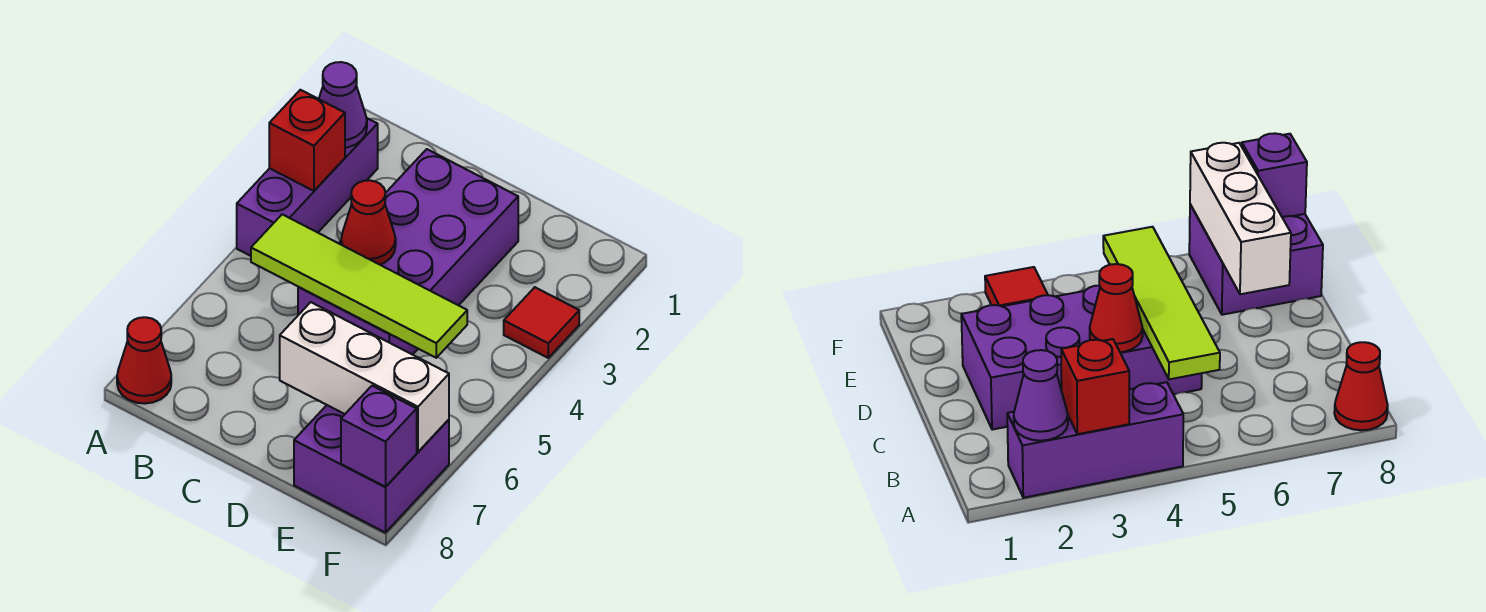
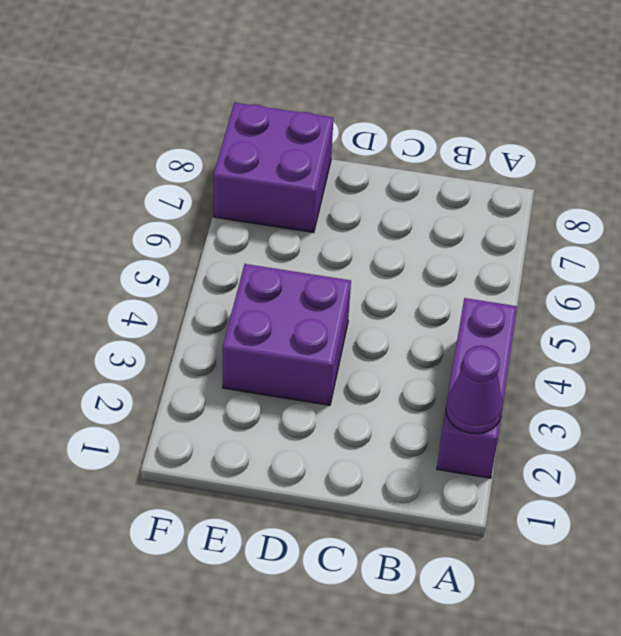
purple 2x2 brick [223,264,351,405] -> purple 2x4 brick [298,149,518,355]
none -> red 1x1 cone [117,317,171,404]
none -> red 1x1 tile [504,287,579,358]

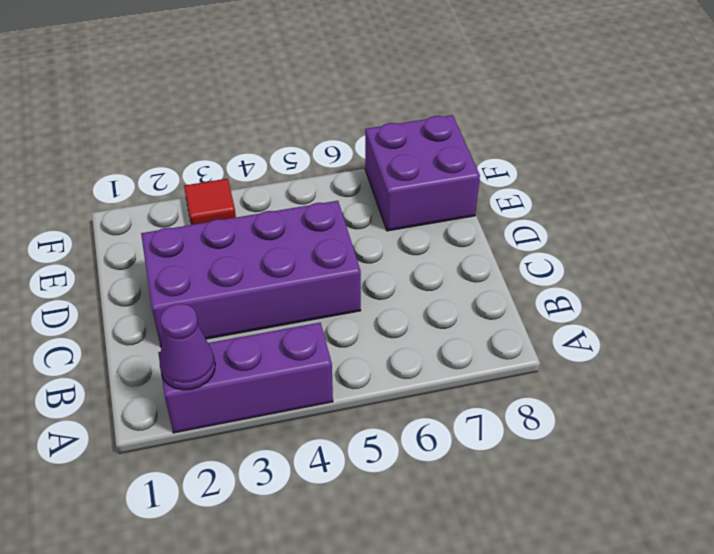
none -> red 1x1 cone [117,317,171,404]
none -> red 1x1 brick [269,90,345,191]

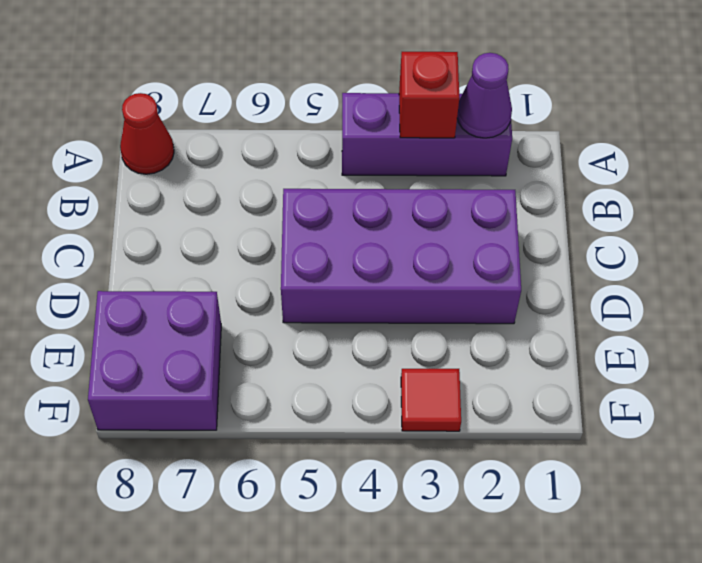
none -> lime 1x4 tile [251,214,467,358]
none -> red 1x1 cone [341,180,396,265]

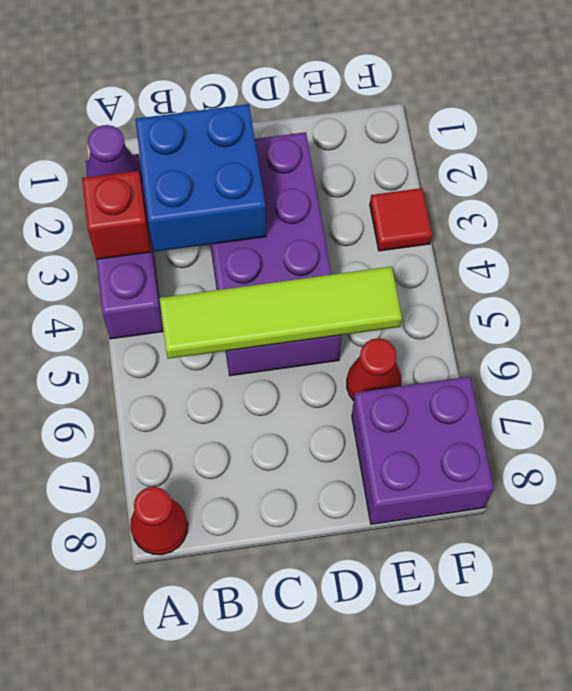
blue 2x2 brick [135,104,266,252] -> none
red 1x1 cone [347,338,401,401] -> red 1x1 cone moved to [341,180,396,265]
none -> white 1x3 brick [280,302,449,452]
none -> purple 1x1 brick [341,386,417,487]

